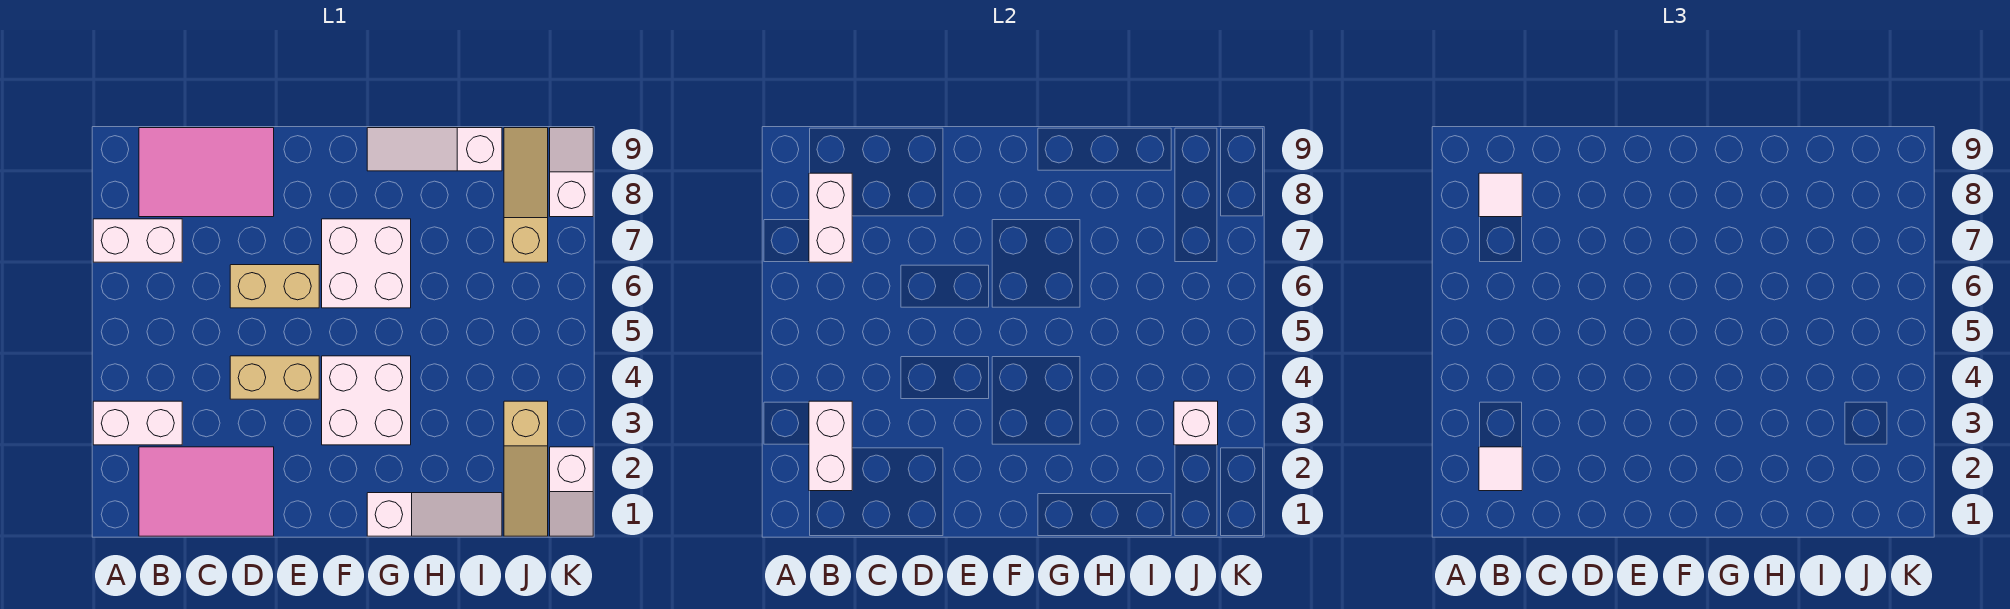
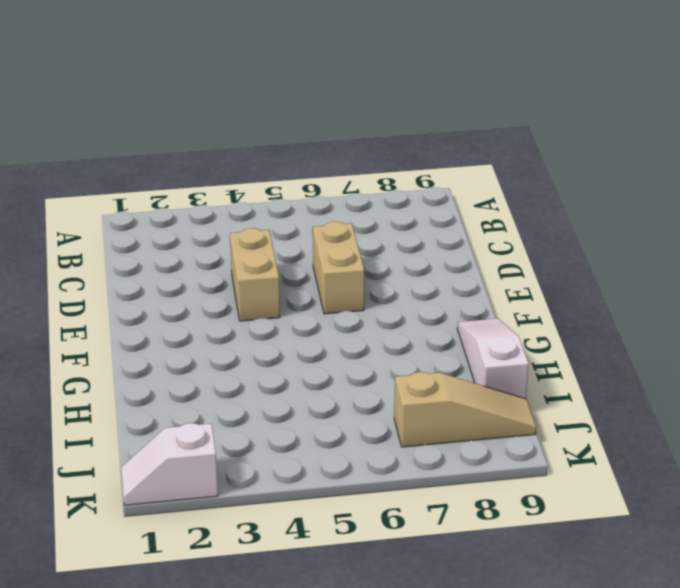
none -> white 1x2 brick [93,401,182,445]
none -> white 1x2 brick [93,219,182,262]
none -> pink 2x3 tile [139,447,274,536]

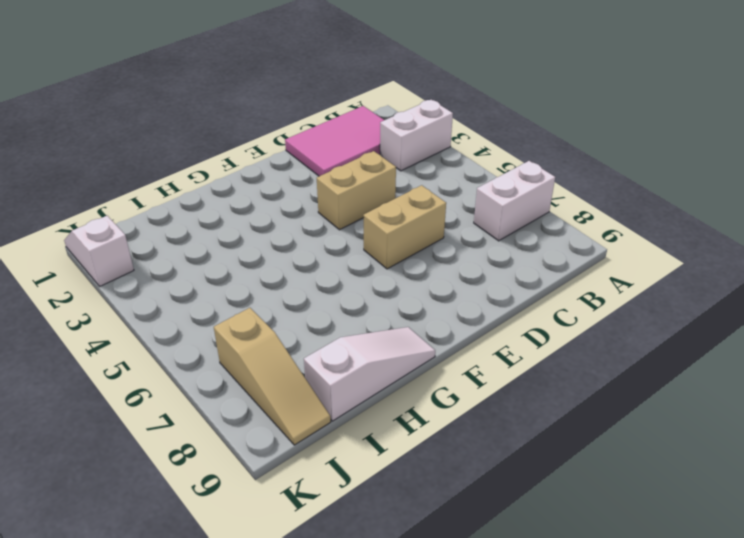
none -> pink 2x3 tile [139,128,274,217]
none -> white 2x2 brick [322,356,411,445]
none -> white 2x2 brick [322,219,411,308]

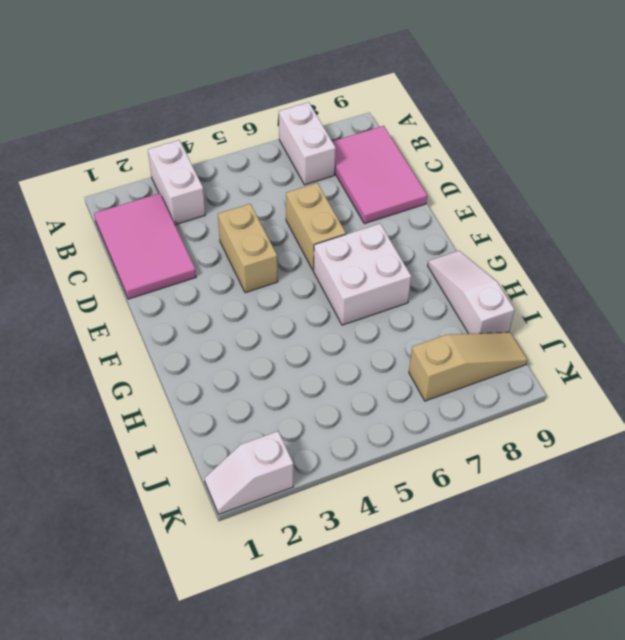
none -> white 2x2 brick [322,356,411,445]
none -> white 1x3 slope [367,493,502,536]
none -> tan 1x3 slope [504,401,548,536]

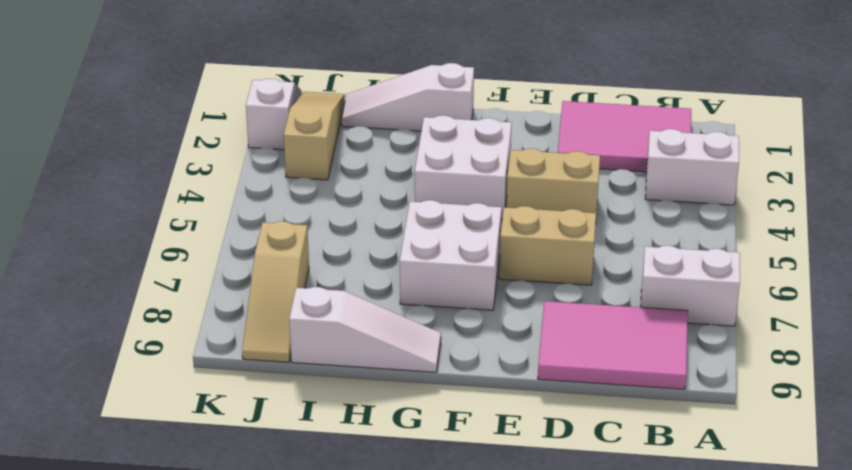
none -> white 1x2 slope [550,128,593,217]
none -> white 1x2 brick [809,401,852,491]
none -> white 1x2 brick [809,173,852,262]

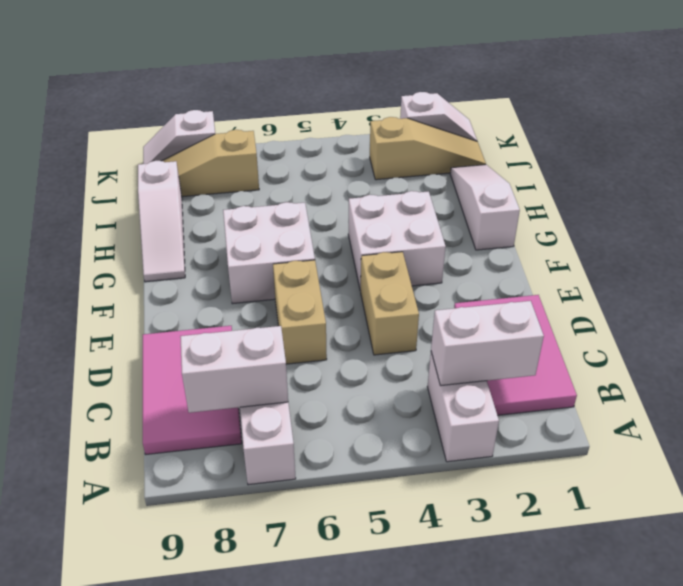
none -> white 1x1 brick [1174,401,1218,445]
none -> white 1x1 tile [1479,447,1522,491]
none -> white 1x1 tile [1479,173,1522,217]

